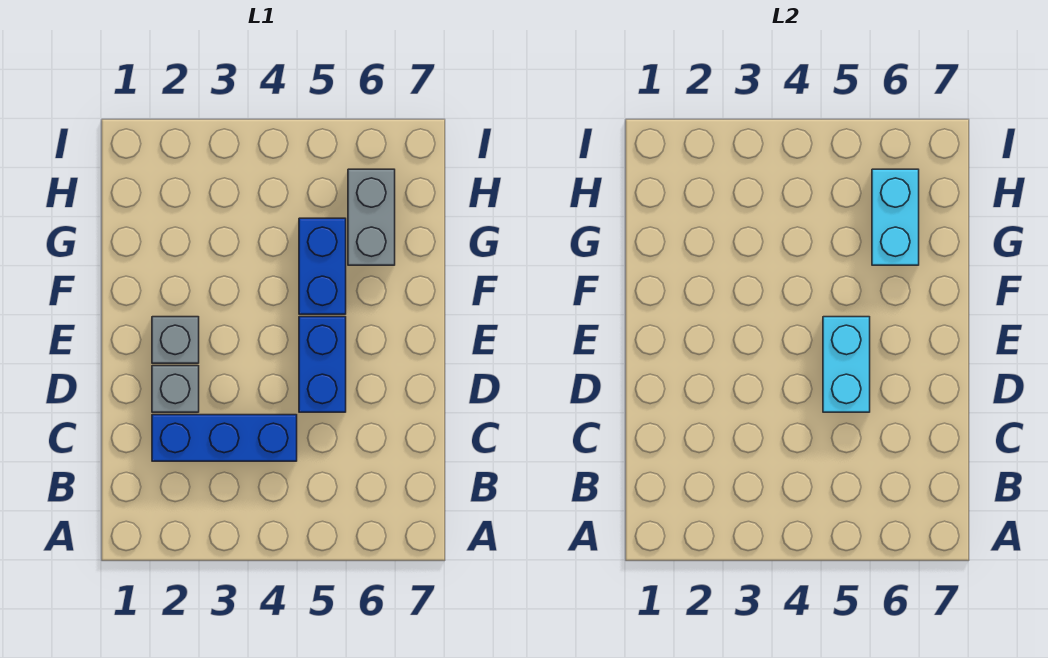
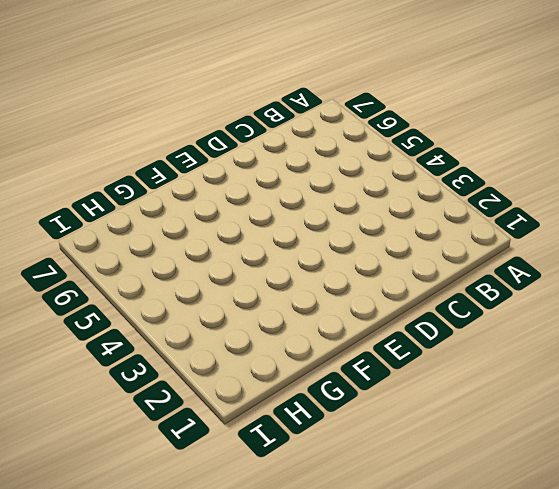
none -> blue 1x3 brick [152,415,297,461]
none -> grey 1x1 brick [152,366,199,412]

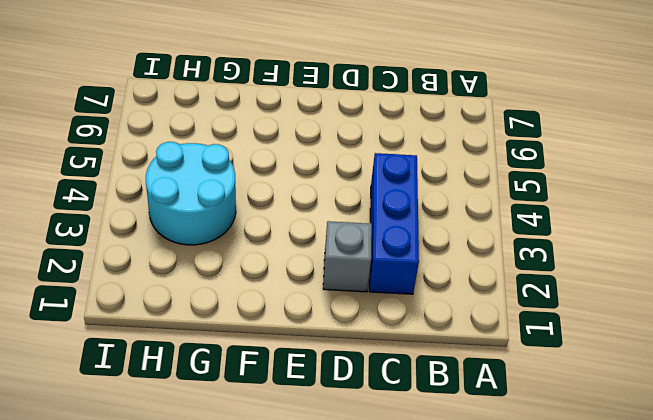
cyan 2x2 round brick [146,142,236,245] -> none
none -> blue 1x2 brick [299,317,346,412]
none -> grey 1x1 brick [152,317,199,363]

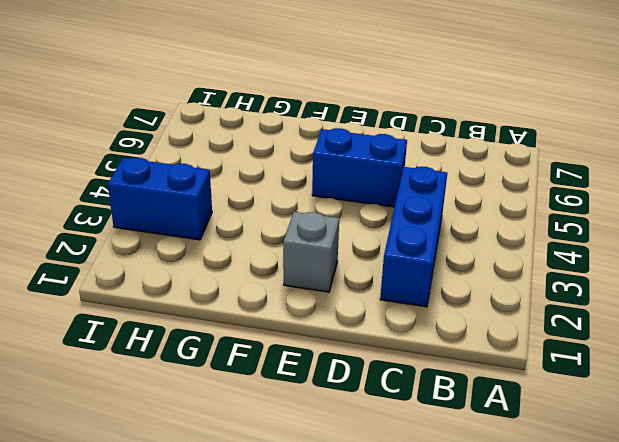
blue 1x2 brick [108,158,212,240] -> blue 1x2 brick moved to [299,218,346,314]
none -> grey 1x1 brick [152,366,199,412]
none -> grey 1x2 brick [348,169,395,265]

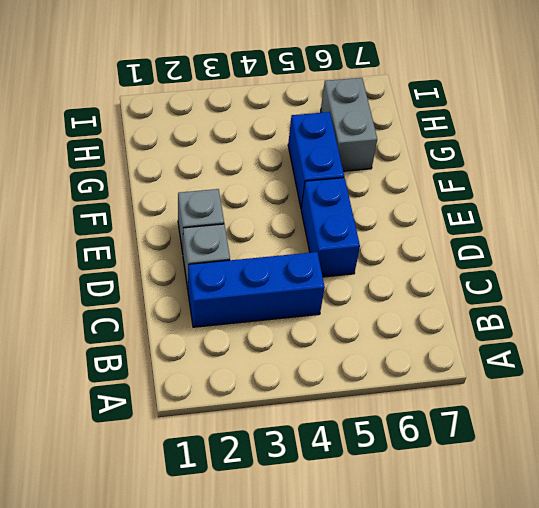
none -> cyan 1x2 brick [823,317,870,412]
none -> cyan 1x2 brick [872,169,919,265]

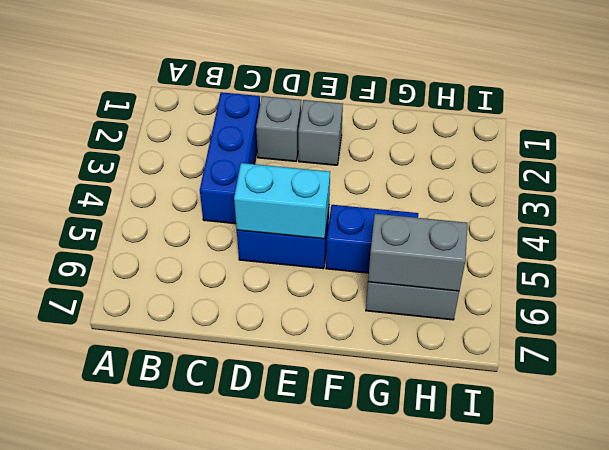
grey 1x2 brick [368,214,467,291] -> cyan 1x2 brick [872,169,919,265]

